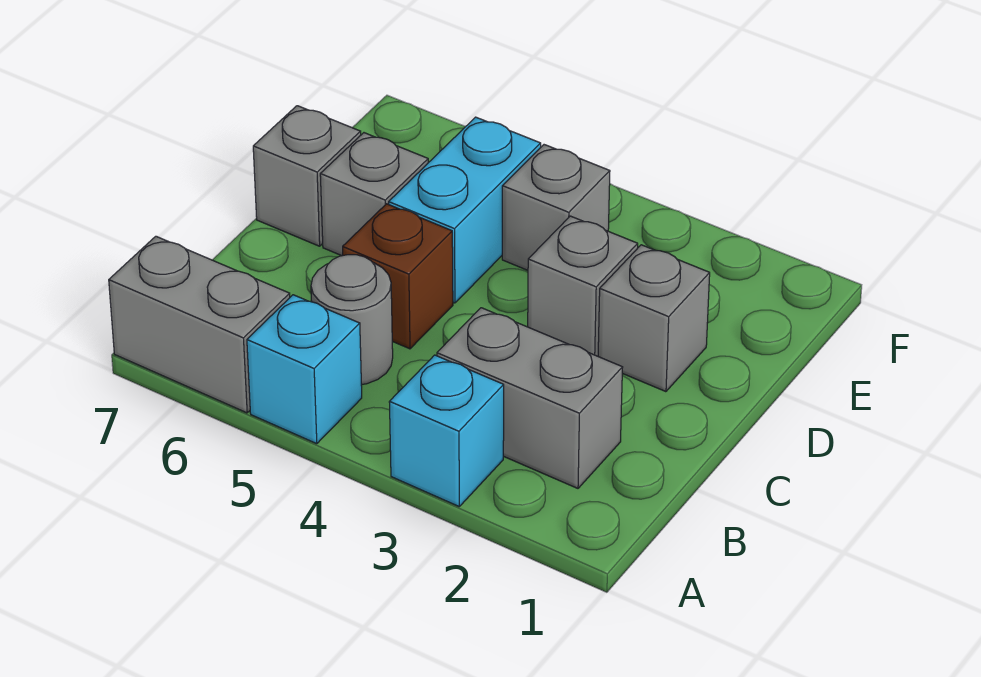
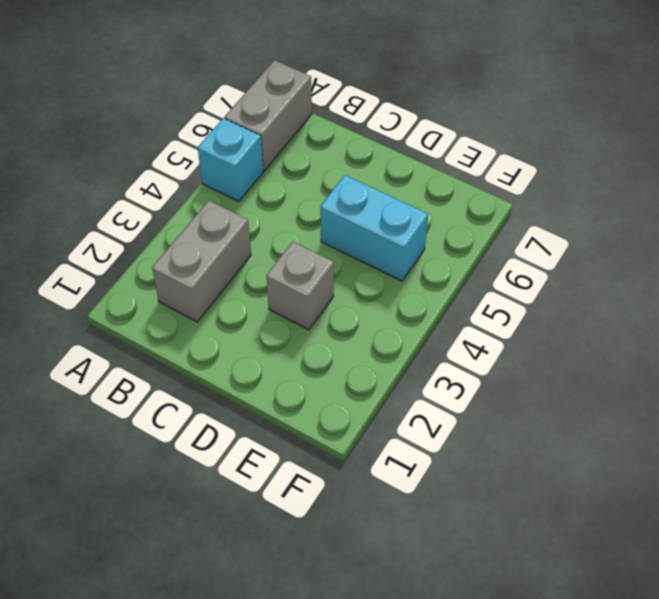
none -> cyan 1x1 brick [389,355,504,506]
none -> grey 1x1 round brick [311,255,393,385]
none -> brown 1x1 brick [343,204,453,349]

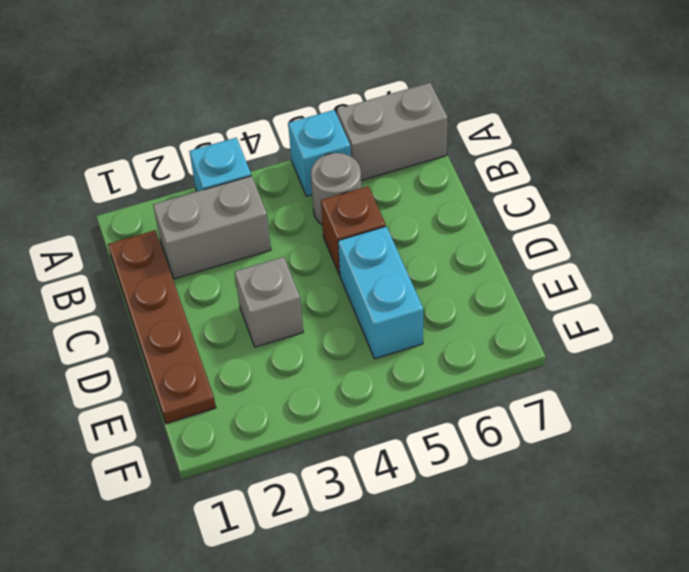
brown 1x4 plate [108,230,216,423] -> none
none -> grey 1x1 brick [598,245,710,392]
none -> grey 1x1 brick [320,133,428,256]
none -> grey 1x1 brick [253,106,361,246]

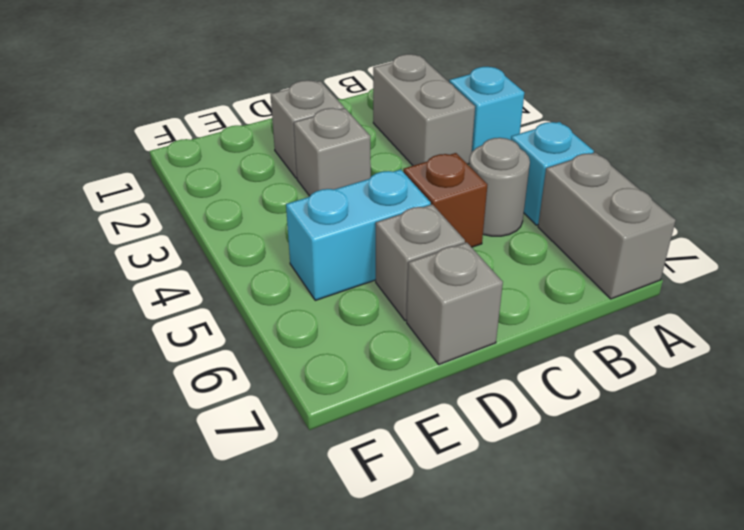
none -> grey 1x1 brick [502,145,610,270]

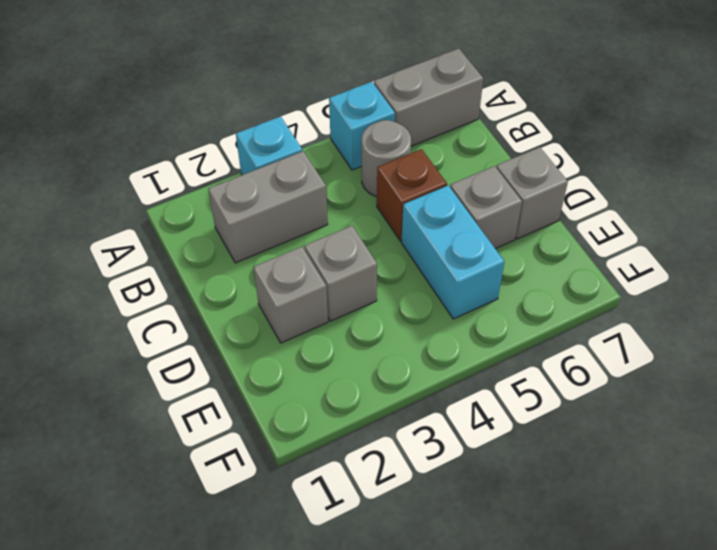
none -> grey 1x1 brick [502,145,610,270]

